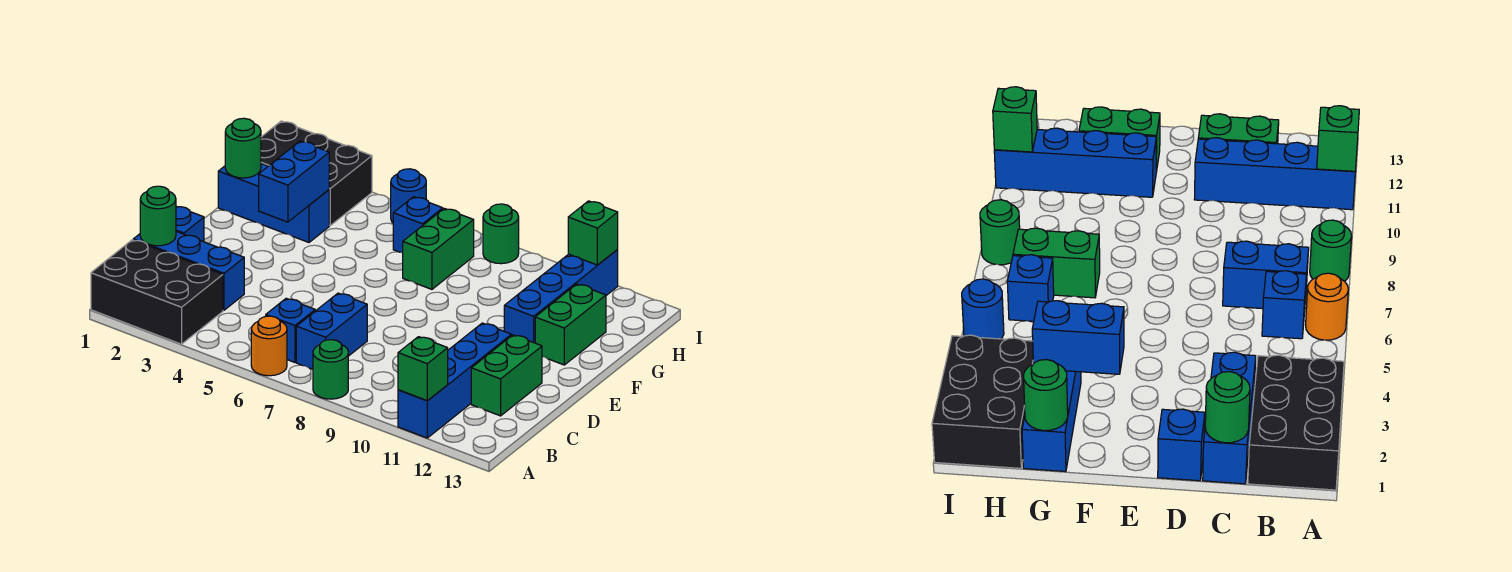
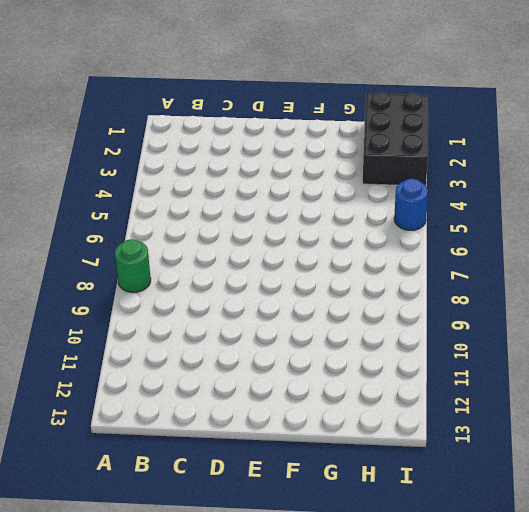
none -> black 2x3 brick [91,240,223,344]
none -> orange 1x1 round brick [251,316,287,376]
none -> blue 1x4 brick [398,323,511,438]

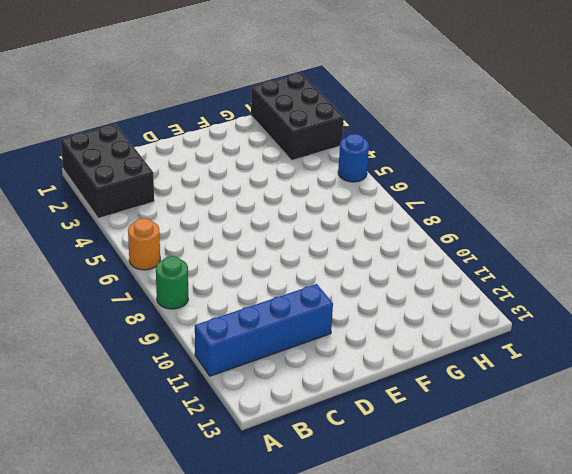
none -> blue 1x1 brick [266,298,315,362]
none -> blue 1x2 brick [296,293,367,369]
none -> blue 1x3 brick [133,231,244,310]

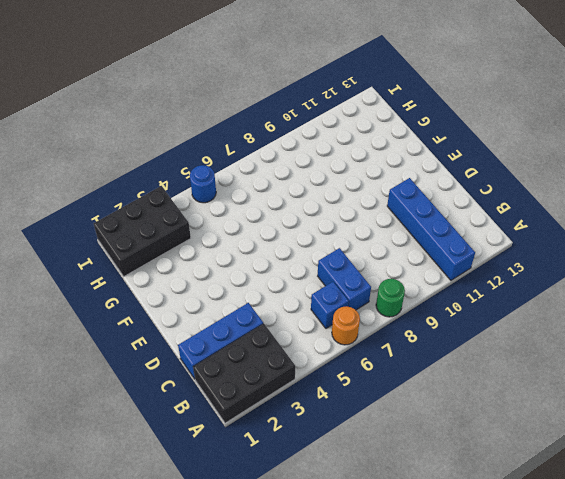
none -> green 1x2 brick [471,335,542,416]
none -> blue 1x1 brick [176,206,204,242]
none -> blue 1x4 brick [504,250,618,343]

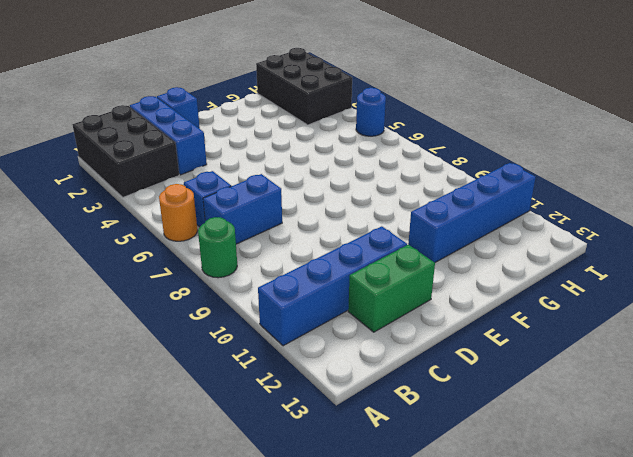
none -> green 1x2 brick [535,284,606,365]
none -> blue 1x3 brick [218,164,329,242]
none -> green 1x2 brick [403,208,474,289]

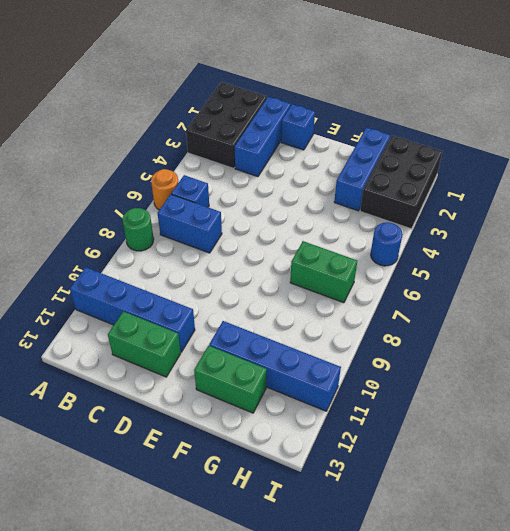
none -> blue 1x1 brick [393,197,443,253]
none -> green 1x1 round brick [483,204,519,264]
none -> green 1x1 brick [398,337,448,401]

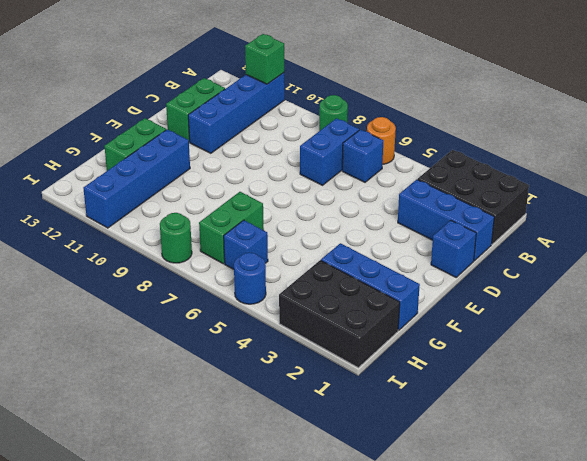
none -> green 1x1 round brick [140,186,176,246]
none -> blue 1x2 brick [259,141,329,222]
none -> green 1x1 round brick [225,118,261,178]

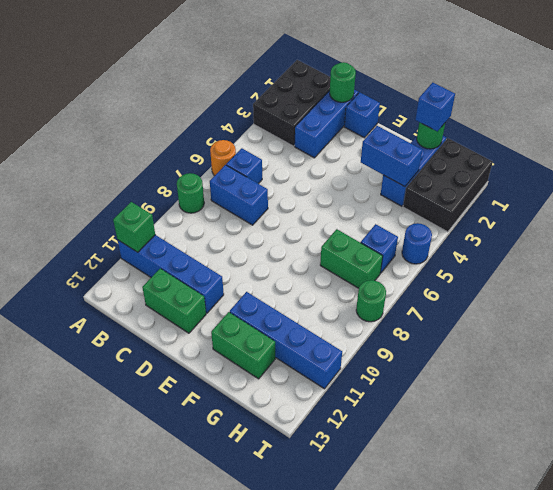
blue 1x1 brick [415,82,455,131] -> none
none -> green 1x1 brick [568,201,618,265]

